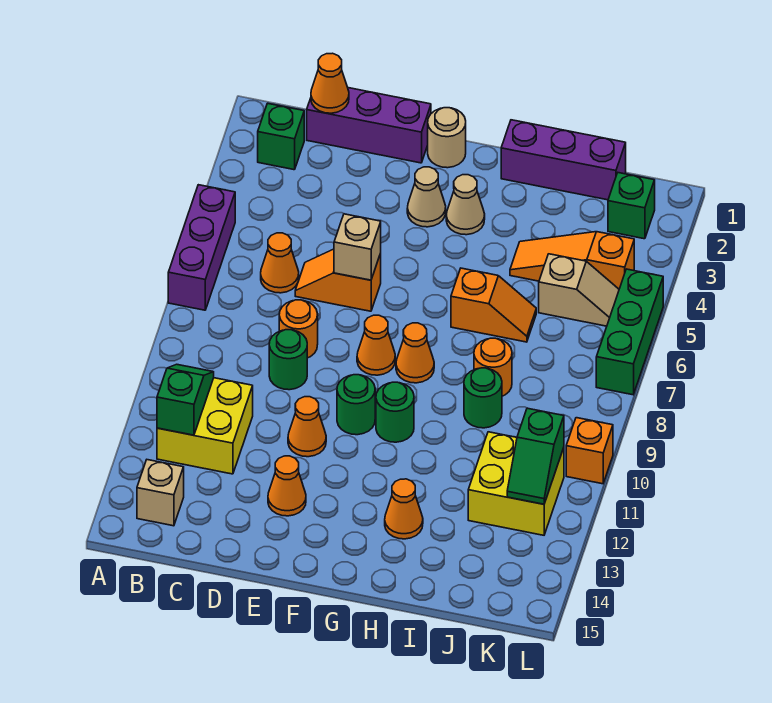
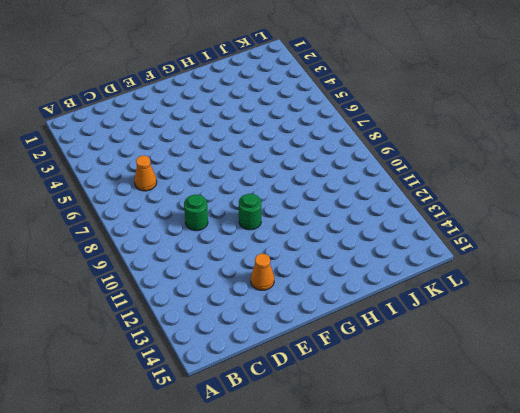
none -> purple 1x3 brick [168,185,235,310]
none -> green 1x1 brick [258,103,304,170]
none -> yellow 2x2 brick [157,378,253,474]
none -> tan 1x1 brick [137,460,184,526]

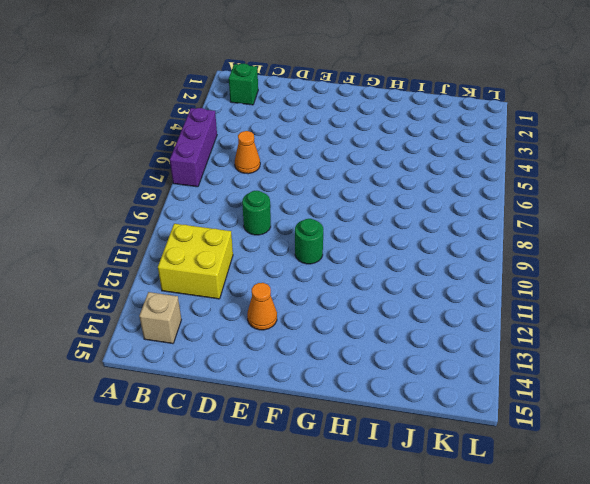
none -> purple 1x3 brick [307,88,431,163]
none -> orange 1x2 slope [295,249,381,311]
none -> orange 1x1 round brick [279,300,318,358]
none -> orange 1x1 cone [288,397,326,457]

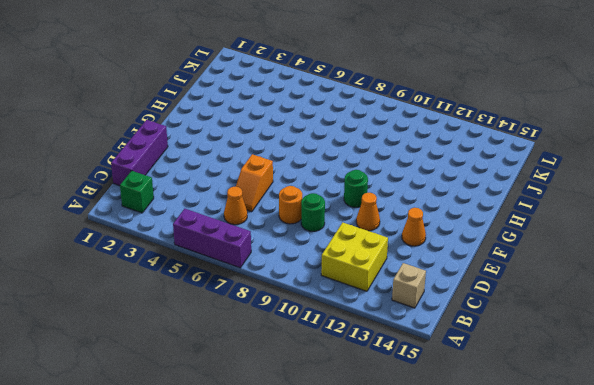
none -> tan 1x1 round brick [428,108,466,168]
none -> tan 1x1 cone [407,167,446,227]
none -> orange 1x1 cone [357,315,395,375]
none -> tan 1x1 cone [446,175,485,235]

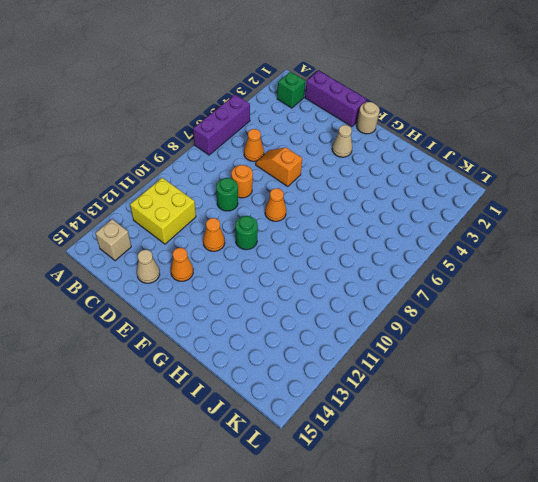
tan 1x1 cone [137,250,160,283] -> tan 1x1 cone moved to [446,175,485,235]
none -> orange 1x1 cone [396,323,434,383]
none -> green 1x1 round brick [376,382,414,442]
none -> purple 1x3 brick [501,120,626,200]
none -> orange 1x2 slope [451,268,536,342]

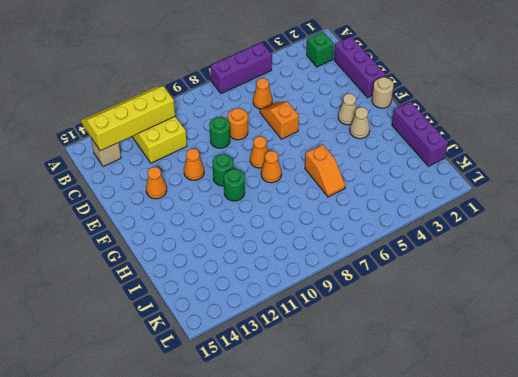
yellow 2x4 slope [81,86,175,151] -> green 1x2 slope [157,364,214,435]
none -> orange 1x1 cone [385,479,423,539]
none -> orange 1x3 slope [510,232,634,289]
none -> orange 1x1 round brick [474,338,512,396]
none -> green 1x1 round brick [464,368,502,428]

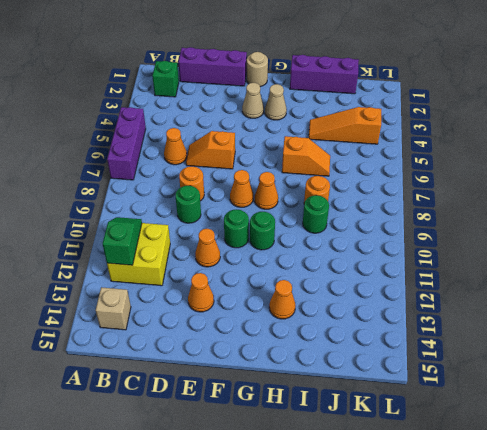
none -> tan 1x2 slope [539,254,619,326]
none -> yellow 2x2 brick [468,432,564,535]
none -> green 1x1 brick [608,173,655,239]
none -> green 1x3 brick [596,269,663,395]

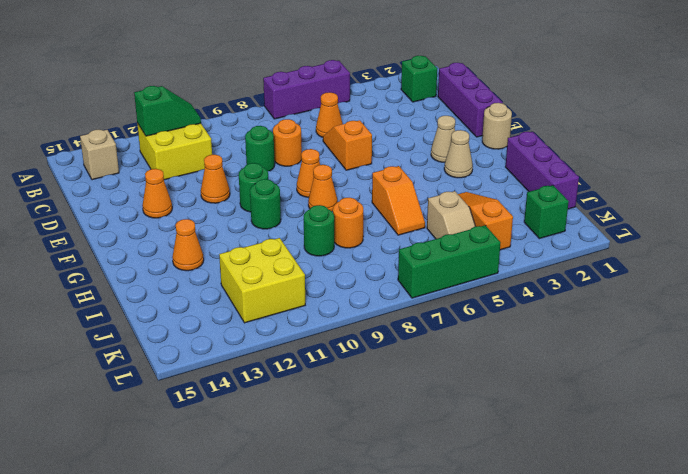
none -> orange 1x1 brick [566,418,613,484]
none -> orange 1x1 cone [311,53,349,113]
none -> tan 1x1 brick [334,214,381,280]
none -> green 1x2 slope [507,408,564,504]

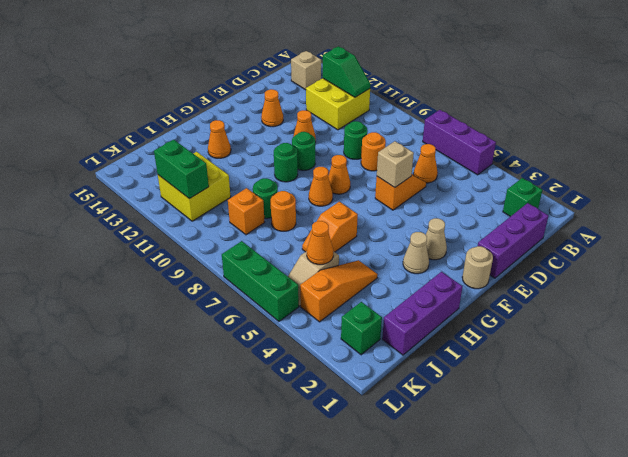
orange 1x1 cone [307,221,333,265] -> orange 1x1 cone moved to [311,53,349,113]
orange 1x1 brick [228,188,265,235] -> orange 1x1 brick moved to [566,418,613,484]
green 1x2 brick [154,140,209,199] -> green 1x2 slope [507,408,564,504]

